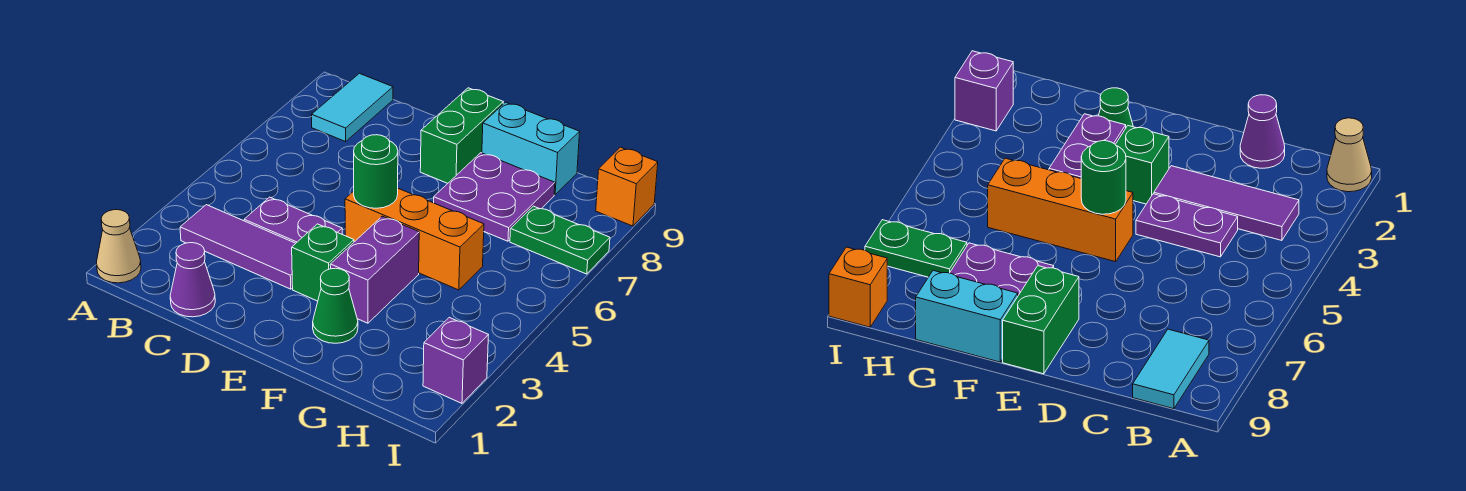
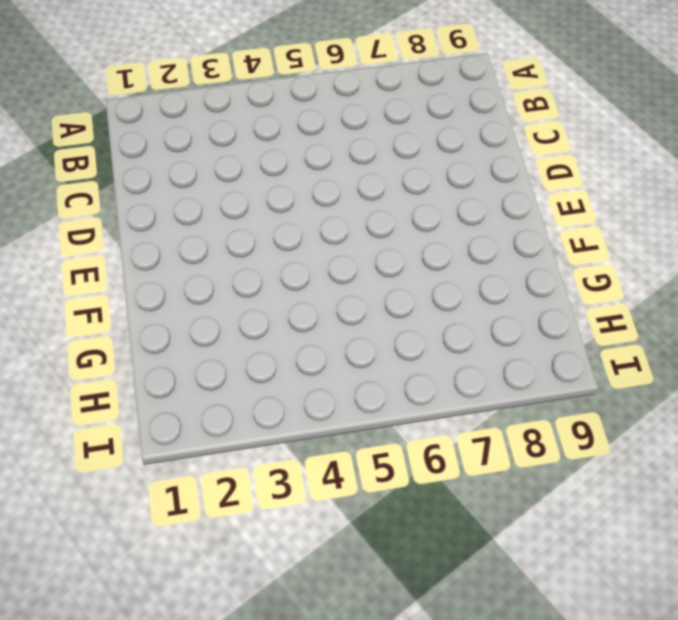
none -> tan 1x1 cone [96,210,141,283]
none -> purple 1x3 tile [180,205,296,289]
none -> cyan 1x2 tile [312,73,393,142]

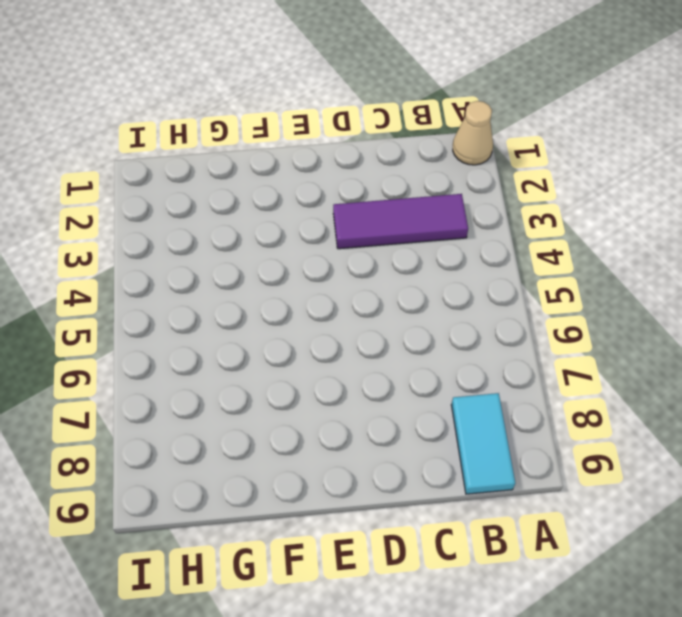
none -> purple 1x1 cone [170,243,215,317]
none -> purple 1x2 plate [244,197,342,243]
none -> green 1x1 brick [292,224,354,301]

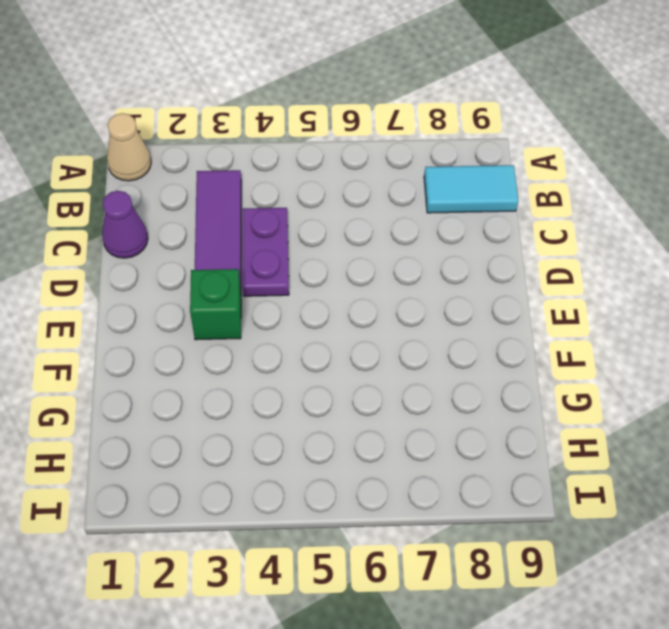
none -> orange 1x3 brick [345,189,484,290]
none -> green 1x2 brick [420,88,503,183]
none -> green 1x1 cone [313,268,358,343]

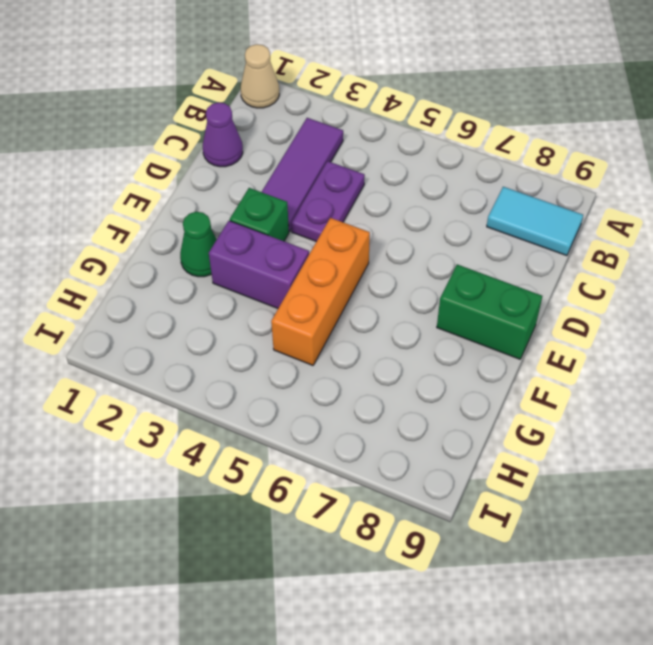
none -> purple 2x2 plate [434,153,555,241]
none -> cyan 1x2 brick [482,102,580,195]
none -> green 1x2 plate [510,206,610,274]

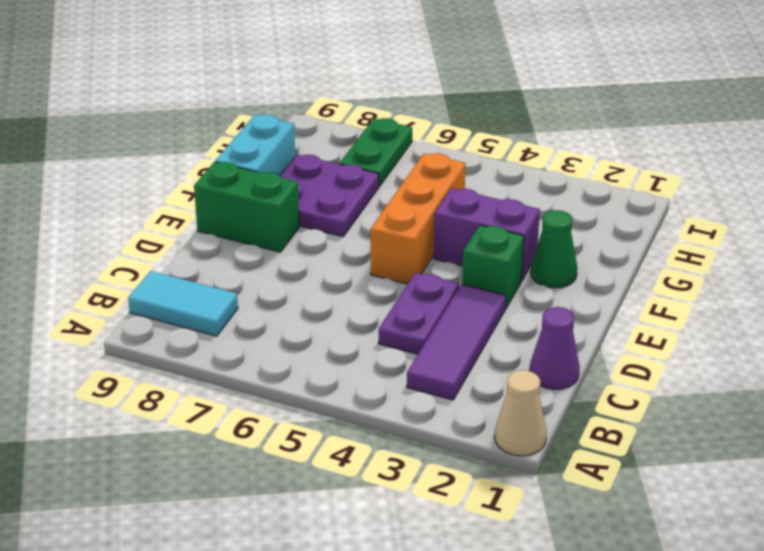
none -> purple 1x1 brick [423,317,488,403]
none -> orange 1x1 brick [596,147,658,226]
none -> green 1x1 round brick [354,135,398,208]

